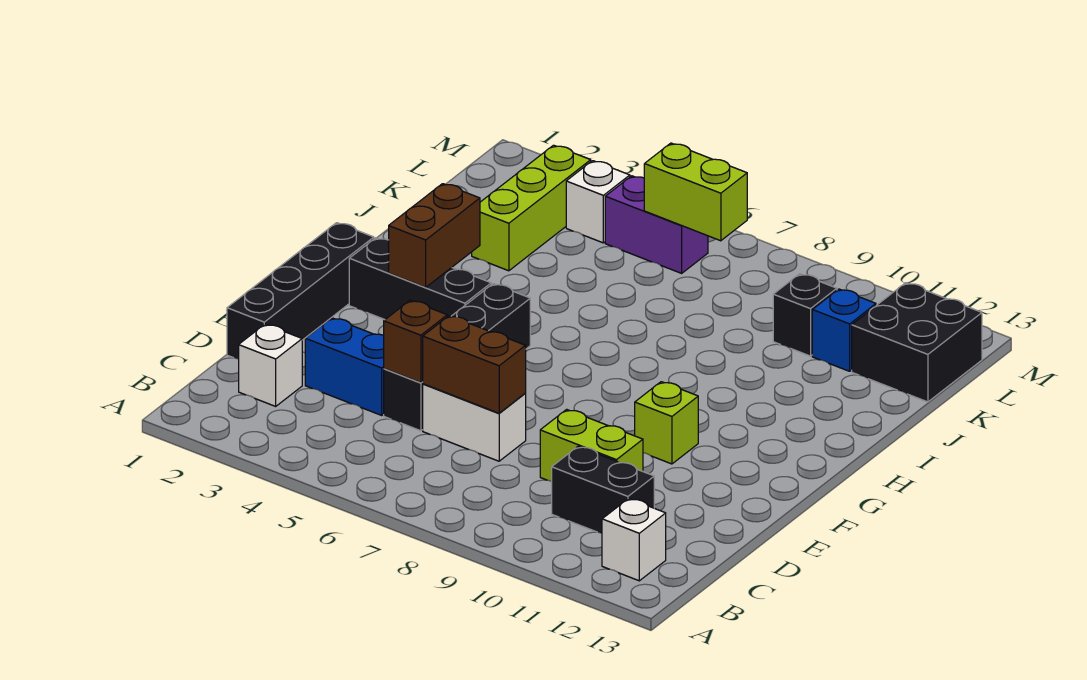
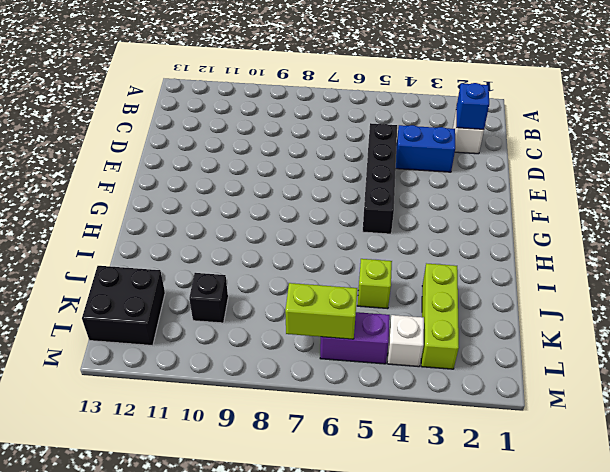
blue 1x1 brick [456,83,489,129] -> blue 1x1 brick moved to [812,289,876,371]
lime 1x1 brick [357,259,392,309] -> lime 1x1 brick moved to [635,382,698,464]
none -> white 1x1 brick [602,498,666,581]
none -> black 1x2 brick [552,446,654,533]
none -> black 1x4 brick [227,223,374,359]

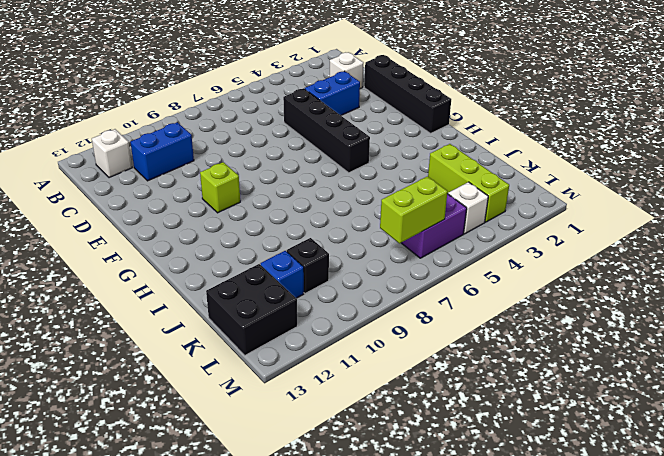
blue 1x2 brick [130,122,194,181] -> black 1x2 brick [552,446,654,533]
none -> white 1x2 brick [423,384,526,461]
none -> lime 1x2 brick [540,409,643,481]
none -> black 1x3 brick [349,238,491,320]

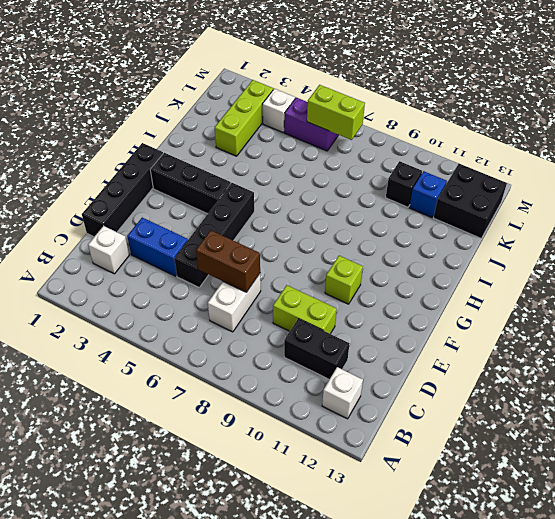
white 1x2 brick [208,274,261,332] -> white 1x2 brick turned to [423,384,526,461]
none -> brown 1x1 brick [384,300,447,383]
none -> brown 1x2 brick [389,184,480,287]

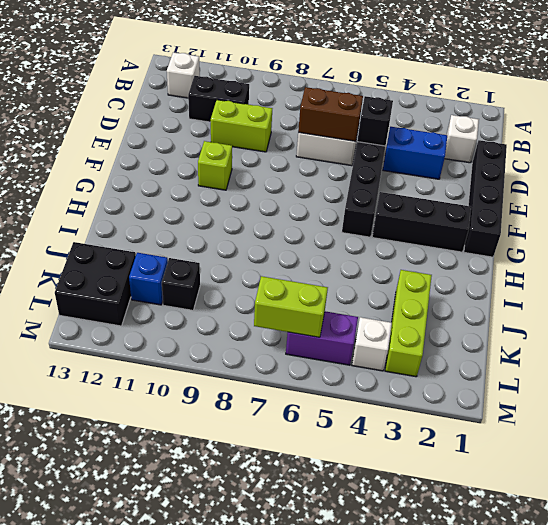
black 1x1 brick [357,96,393,146] -> brown 1x1 brick [384,300,447,383]
none -> brown 1x2 brick [389,184,480,287]

